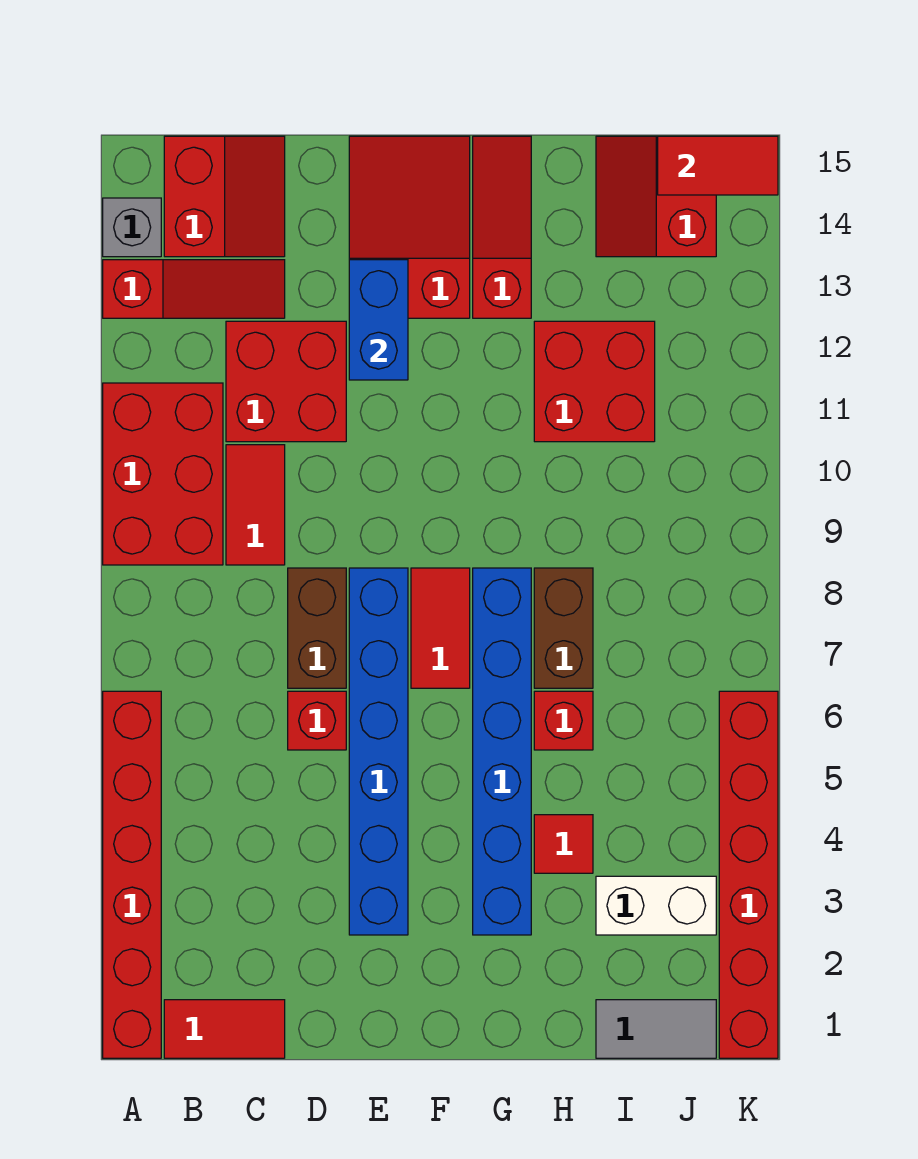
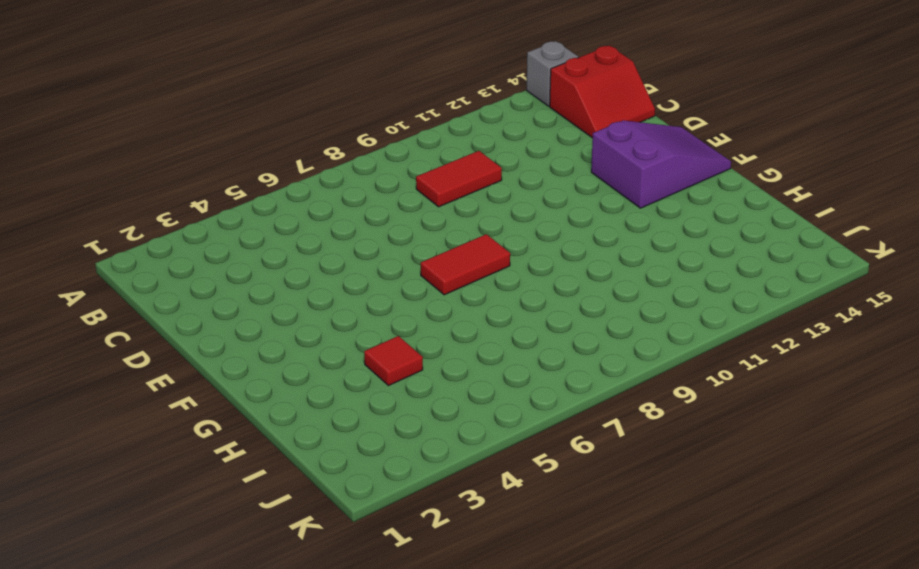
purple 2x3 slope [591,120,731,208] -> red 2x3 slope [349,136,470,318]
none -> red 1x6 brick [103,691,161,1058]
none -> red 2x3 brick [103,383,223,565]
none -> red 1x3 slope [103,260,285,318]

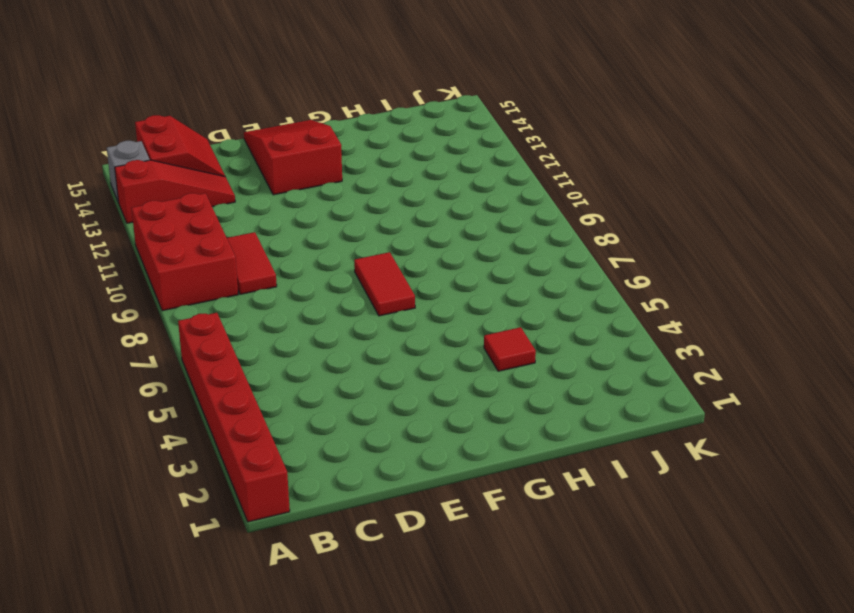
none -> red 1x2 tile [164,1000,285,1058]
none -> red 2x2 brick [226,321,346,442]
none -> red 1x1 brick [288,691,346,750]

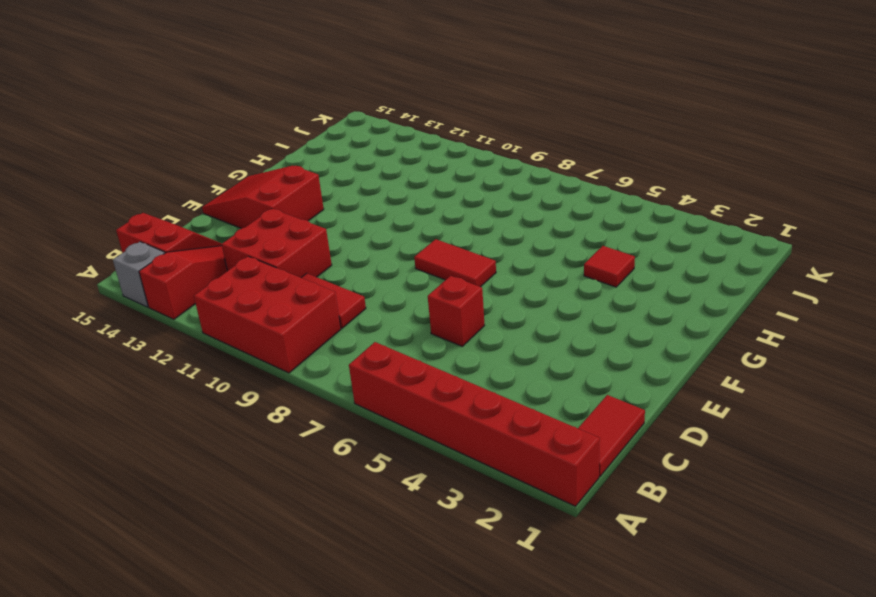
none -> brown 1x2 brick [288,568,346,688]
none -> blue 1x6 brick [349,568,408,935]
none -> blue 1x6 brick [473,568,531,935]

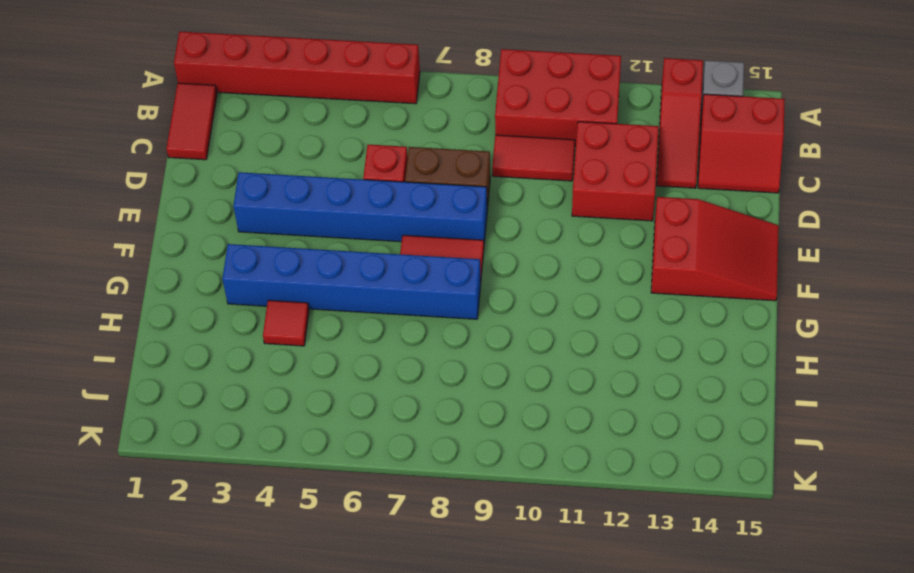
none -> red 1x3 slope [473,136,531,318]
none -> red 1x1 brick [534,691,593,750]
none -> brown 1x2 brick [534,568,593,688]

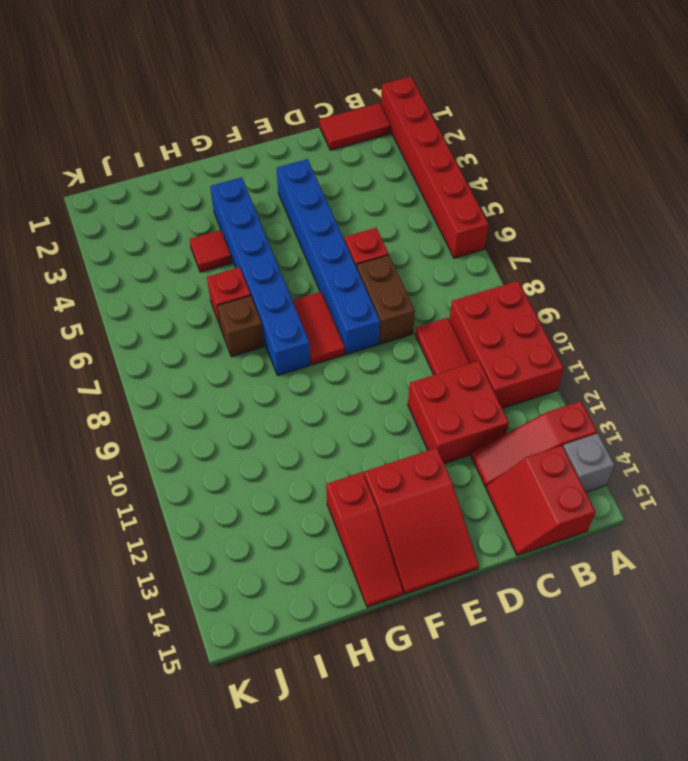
brown 1x1 brick [217,296,264,357] -> brown 1x2 brick [534,568,593,688]
none -> red 2x2 brick [534,321,655,442]
none -> grey 1x2 tile [596,1000,716,1058]
none -> white 1x2 brick [596,876,716,935]

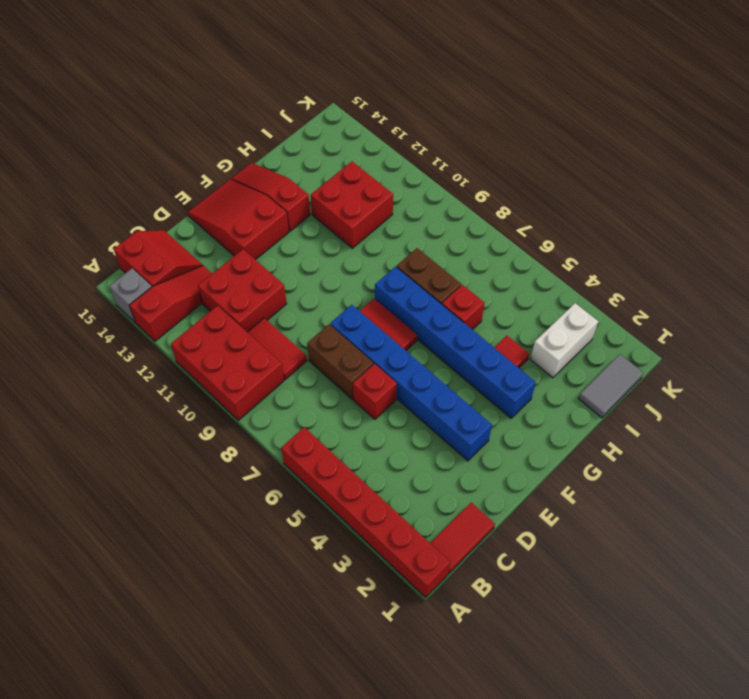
none -> red 2x2 slope [596,136,716,257]
none -> red 1x6 brick [719,691,778,1058]
none -> blue 1x2 brick [349,260,408,380]

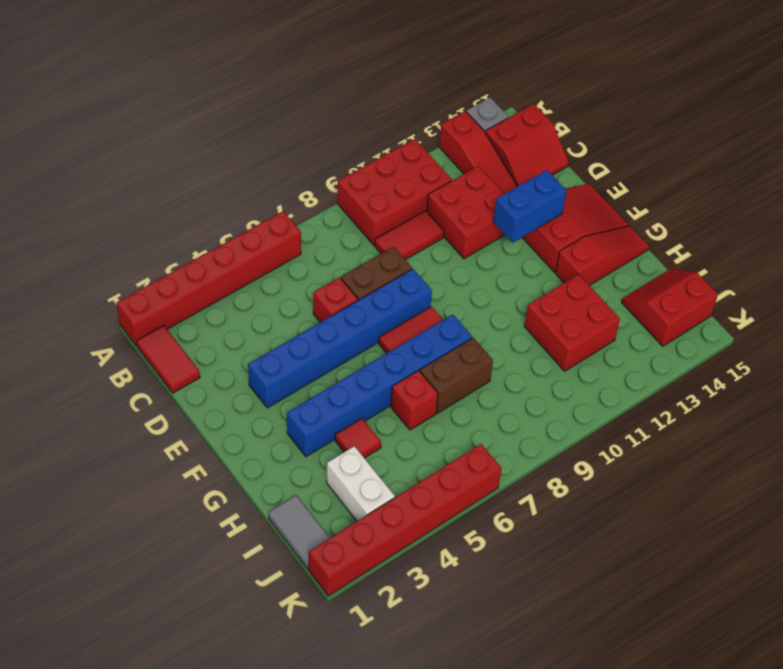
none -> red 1x2 tile [658,136,778,195]

